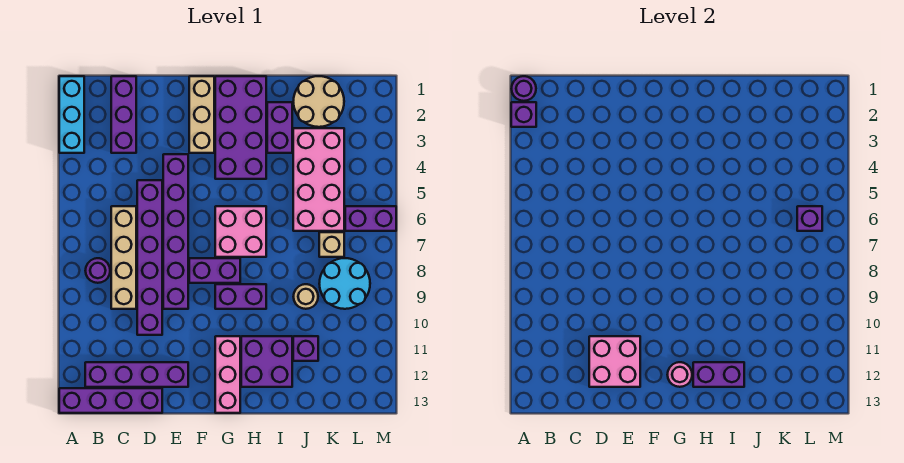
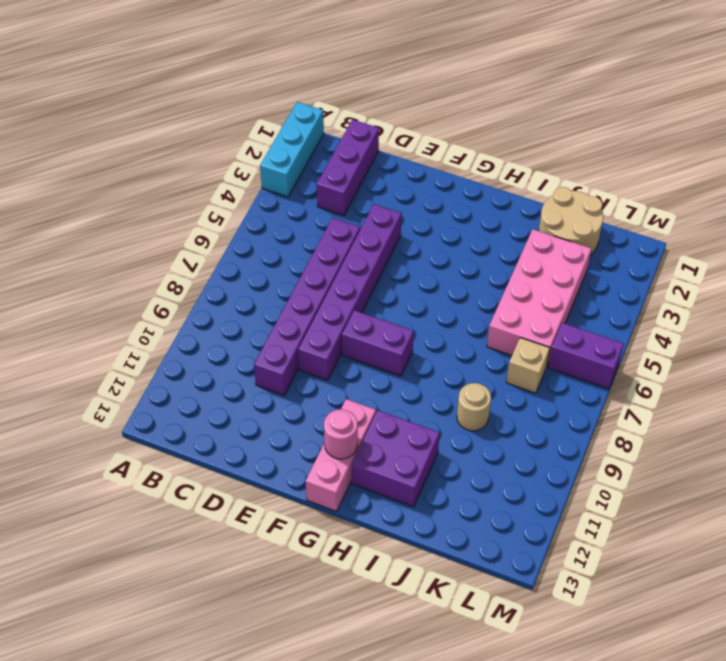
none -> purple 1x4 brick [59,388,162,413]
none -> purple 1x1 round brick [85,258,110,283]
none -> purple 1x4 brick [85,362,188,387]

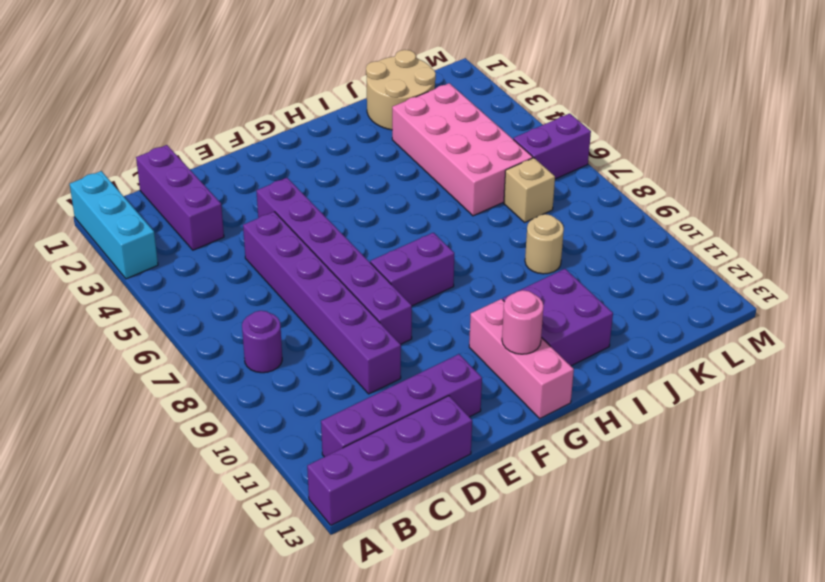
none -> tan 1x4 brick [111,206,136,309]
none -> tan 1x3 brick [189,76,214,153]
none -> purple 2x4 brick [215,76,266,179]

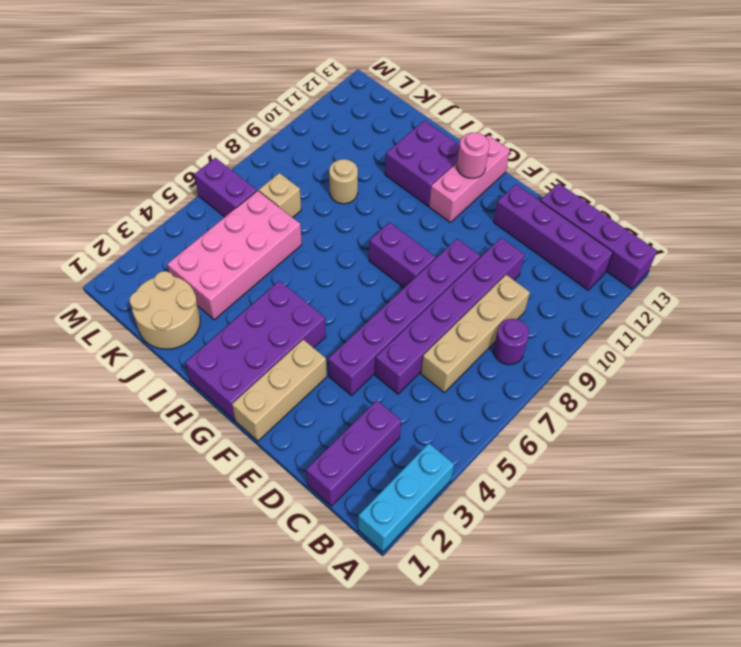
none -> pink 2x2 brick [215,206,266,257]
none -> purple 1x2 brick [215,284,266,309]
none -> purple 1x2 brick [267,102,292,153]

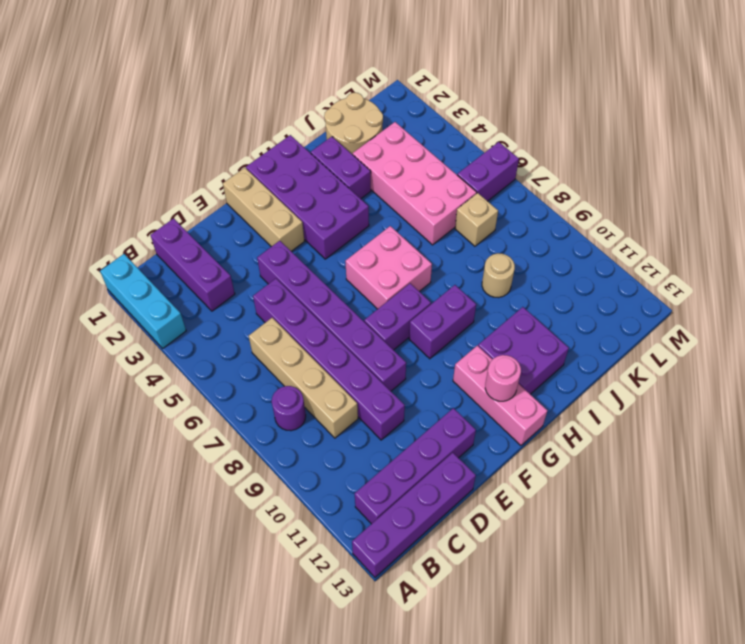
none -> purple 1x1 brick [293,336,318,361]
none -> cyan 2x2 round brick [319,258,370,309]
none -> purple 1x1 round brick [511,76,536,101]

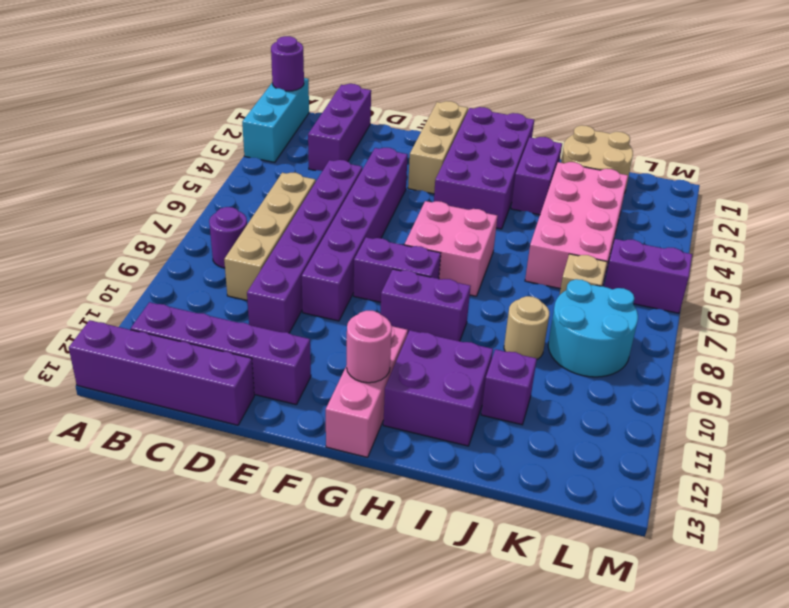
none -> purple 1x1 brick [511,102,536,127]
none -> pink 2x2 brick [589,336,640,387]
none -> purple 1x2 brick [693,362,744,387]

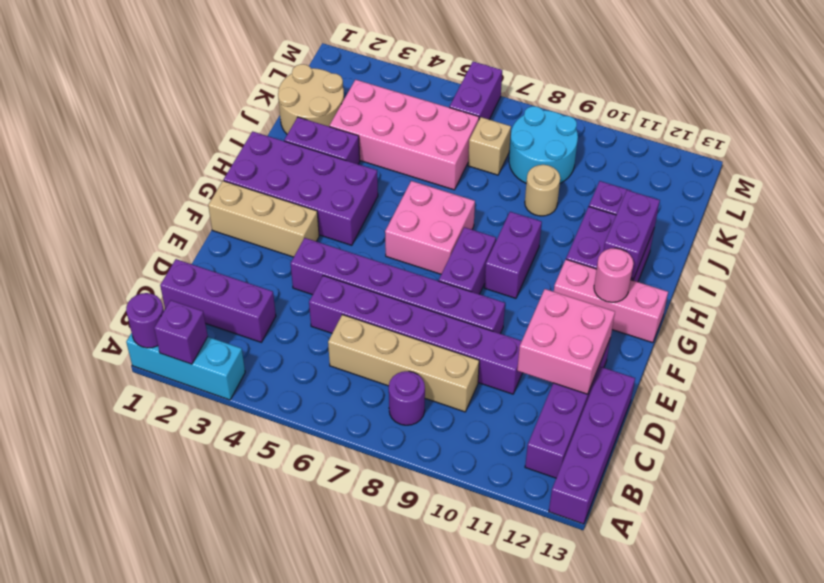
none -> purple 1x1 brick [797,206,822,231]

